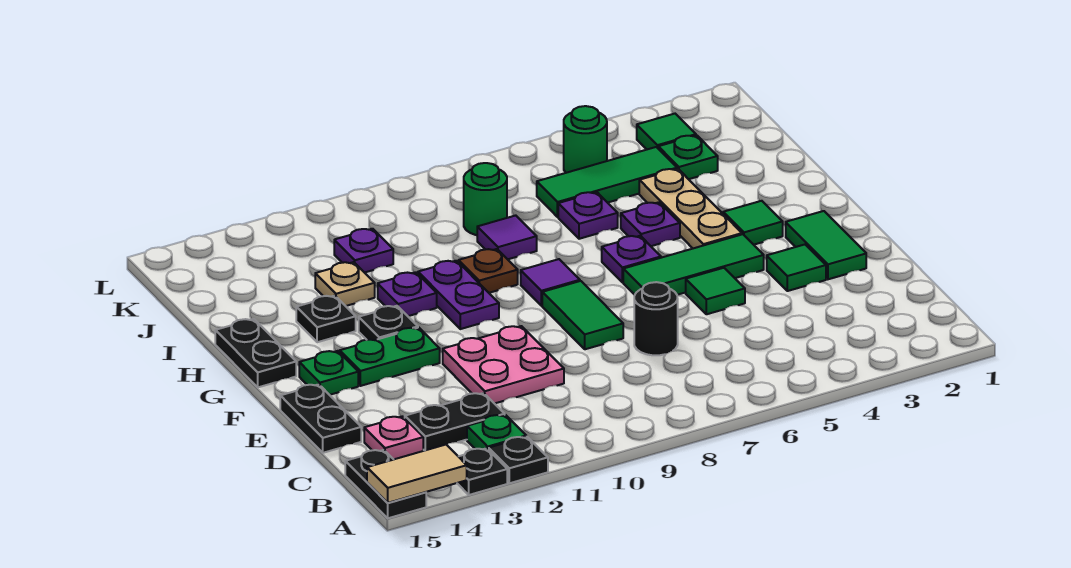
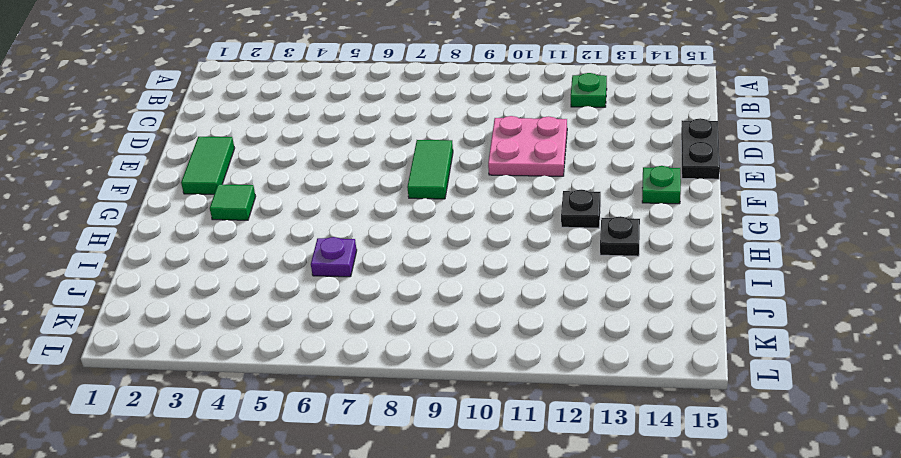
none -> black 1x1 plate [489,437,548,483]
none -> black 1x1 plate [457,448,507,495]
none -> black 1x2 plate [345,450,426,518]
none -> black 1x2 plate [405,393,505,451]

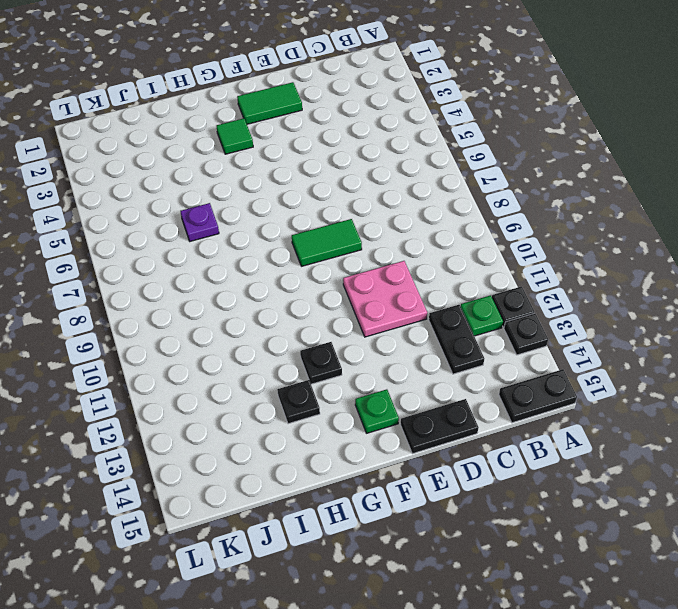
none -> pink 1x1 plate [364,416,423,459]
none -> black 1x1 round brick [634,282,678,355]
none -> green 1x1 tile [767,245,826,291]
none -> green 1x1 tile [686,268,745,314]

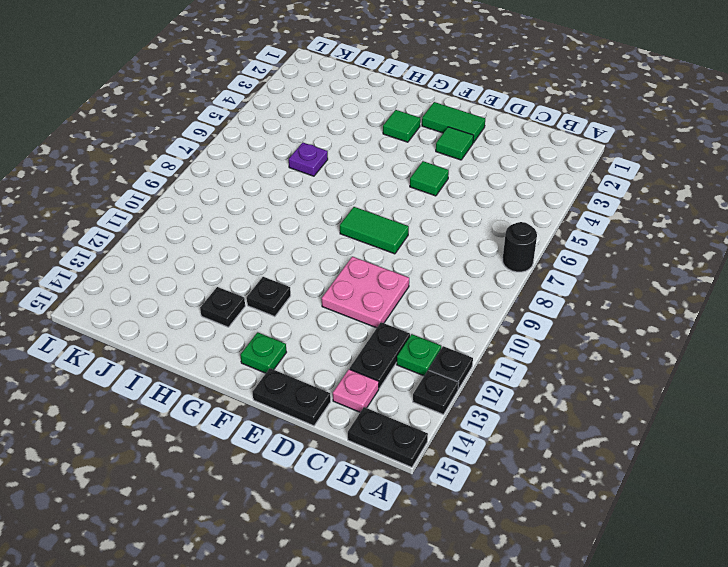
black 1x1 round brick [503,222,537,272] -> black 1x1 round brick moved to [634,282,678,355]
none -> green 1x3 tile [623,234,764,295]
none -> green 1x2 plate [340,328,440,386]
none -> tan 1x3 plate [639,169,742,248]
none -> purple 1x1 plate [602,236,661,282]

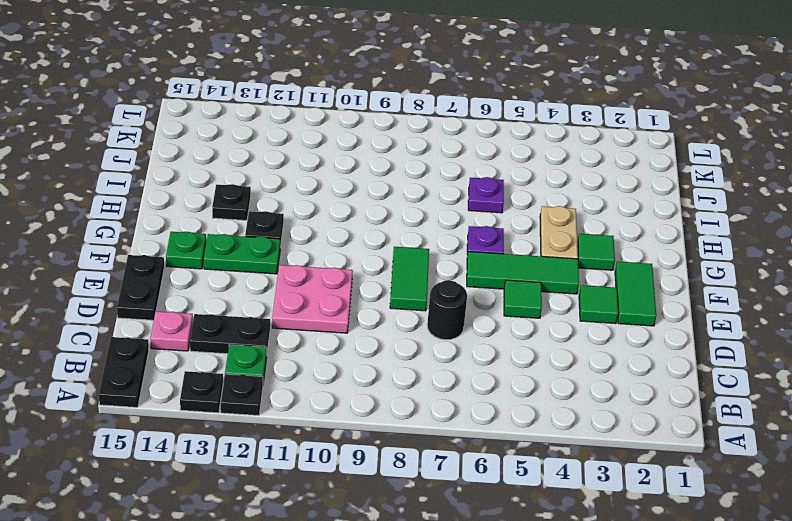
tan 1x2 plate [540,206,578,259] -> tan 1x3 plate [639,169,742,248]
none -> purple 1x1 tile [521,259,580,306]
none -> purple 1x2 plate [418,261,499,329]
none -> black 1x2 plate [215,319,296,387]
none -> purple 1x1 plate [621,202,680,246]

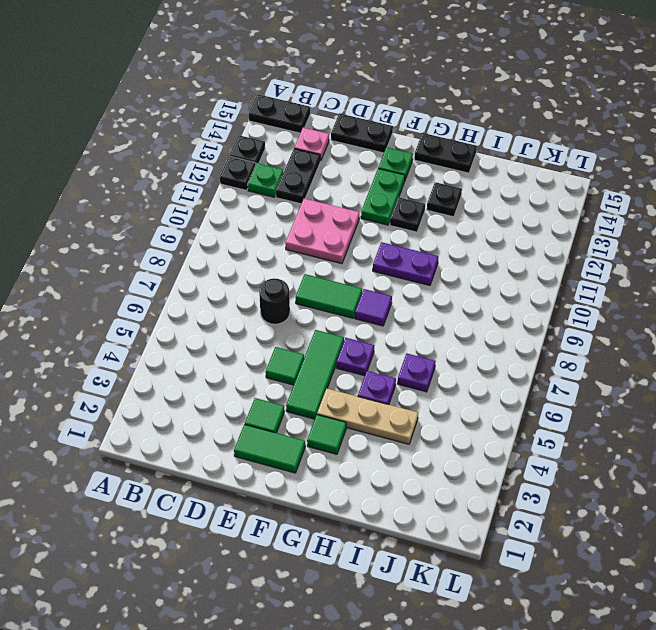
none -> brown 1x1 plate [459,249,518,293]
none -> purple 1x1 plate [378,272,437,316]
none -> purple 1x1 tile [477,215,537,259]
none -> tan 1x1 plate [315,262,375,306]

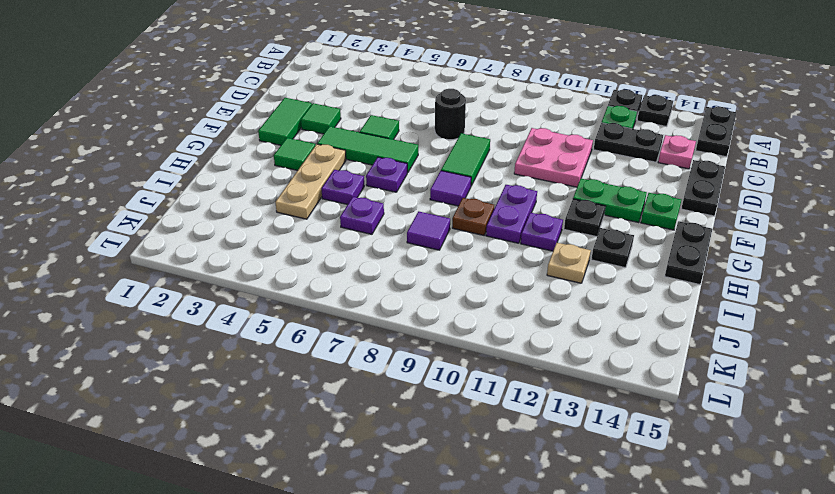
none -> green 1x1 plate [658,135,718,179]
none -> green 1x3 tile [537,147,677,217]
none -> green 1x1 round brick [464,163,507,235]
none -> purple 1x1 plate [334,229,393,273]

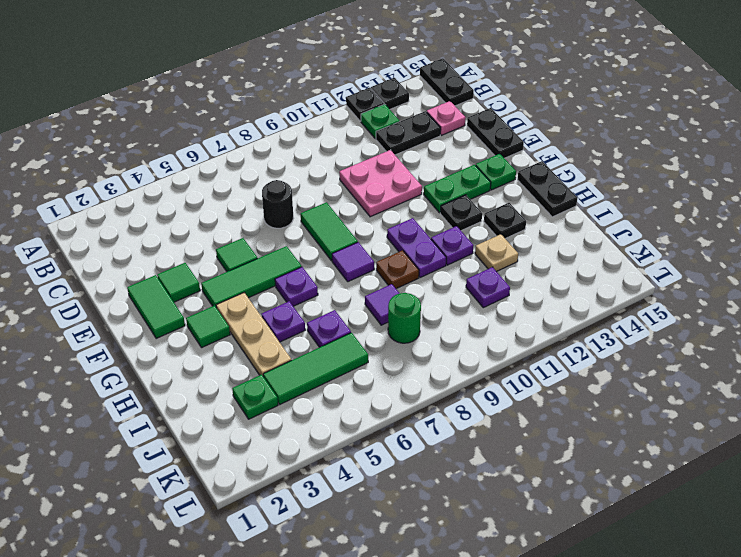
none -> green 1x1 tile [637,114,696,149]
none -> green 1x1 round brick [564,106,607,173]
none -> tan 1x2 tile [367,445,467,503]

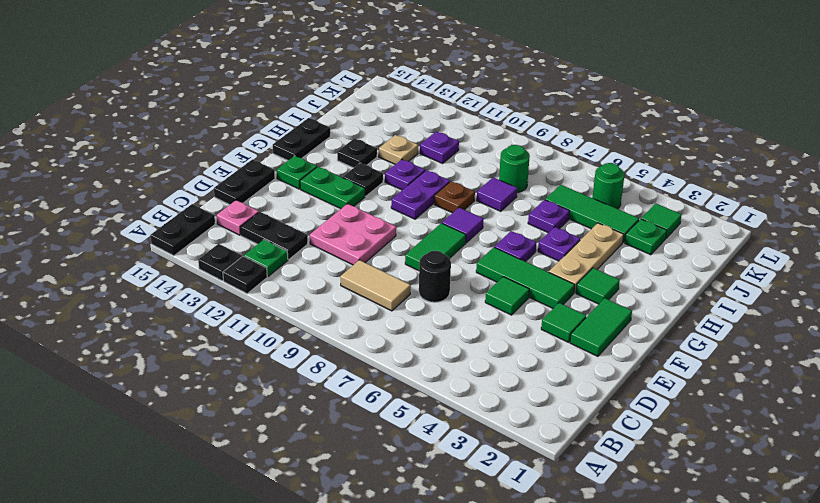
tan 1x2 tile [340,260,411,311] -> tan 1x2 tile moved to [367,445,467,503]

